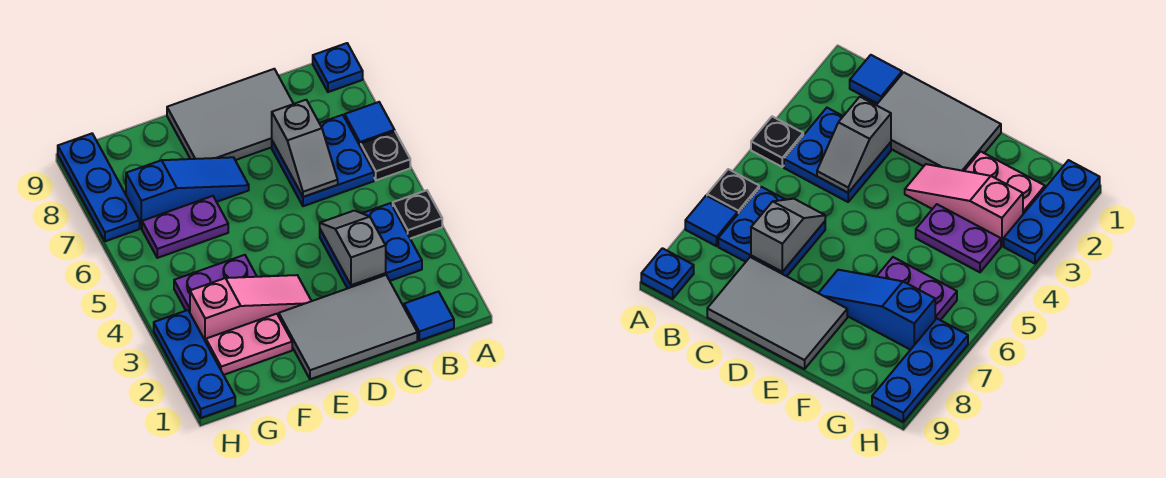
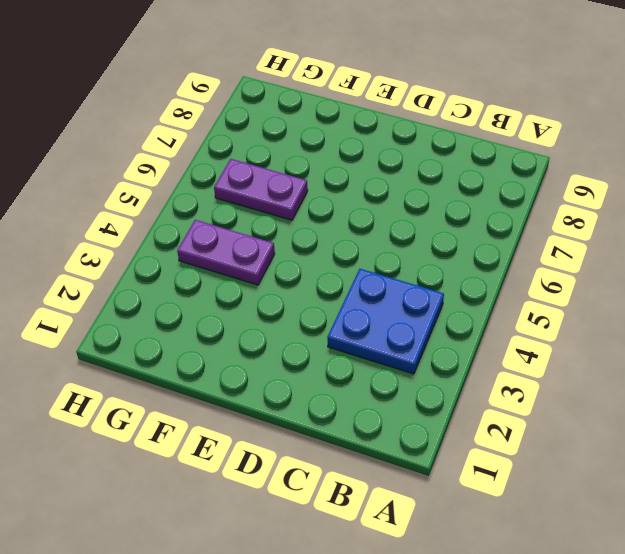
none -> black 1x1 plate [393,190,442,239]
none -> black 1x1 plate [361,131,410,180]
none -> blue 1x1 tile [345,102,395,147]

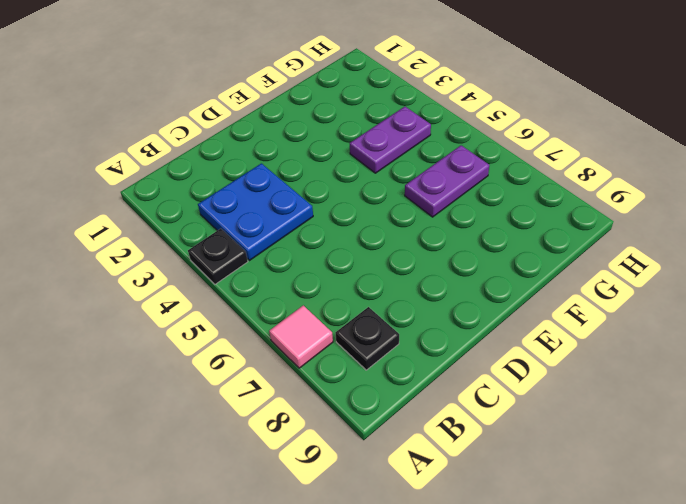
pink 1x1 tile [269,305,333,368] -> blue 1x1 tile [345,102,395,147]
black 1x1 plate [336,307,399,370] -> black 1x1 plate moved to [361,131,410,180]
none -> blue 1x1 plate [313,43,363,92]
none -> blue 1x1 tile [404,292,454,341]
none -> blue 2x2 plate [272,115,374,206]

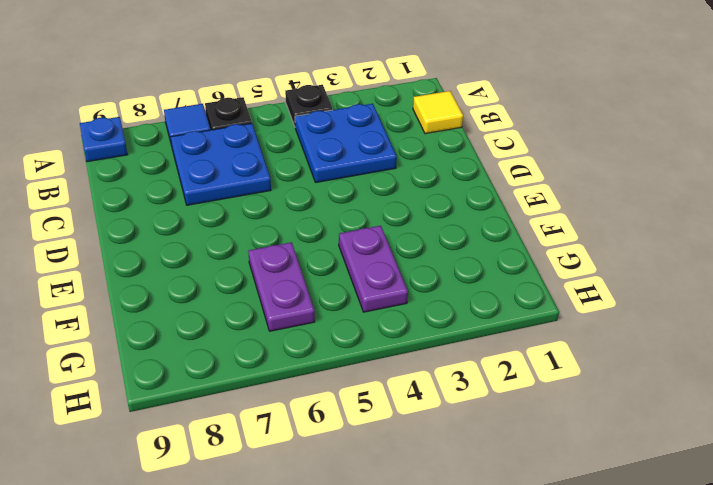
yellow 1x1 tile [413,91,463,134] -> blue 1x1 tile [404,292,454,341]
none -> grey 2x3 tile [279,275,417,379]
none -> grey 2x3 tile [167,69,293,160]
none -> pink 1x3 slope [190,275,311,342]

